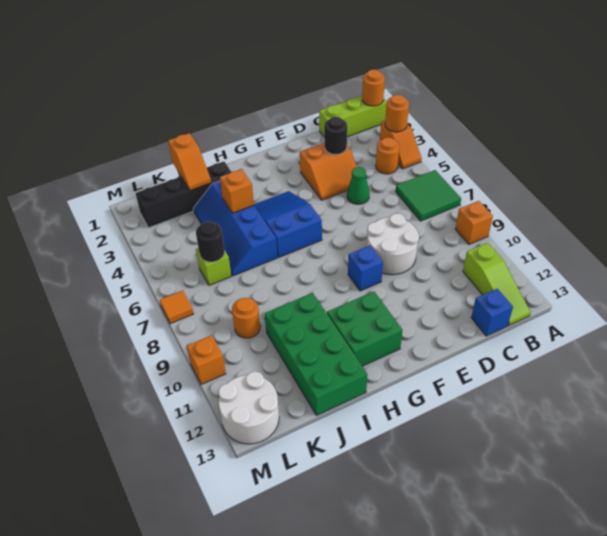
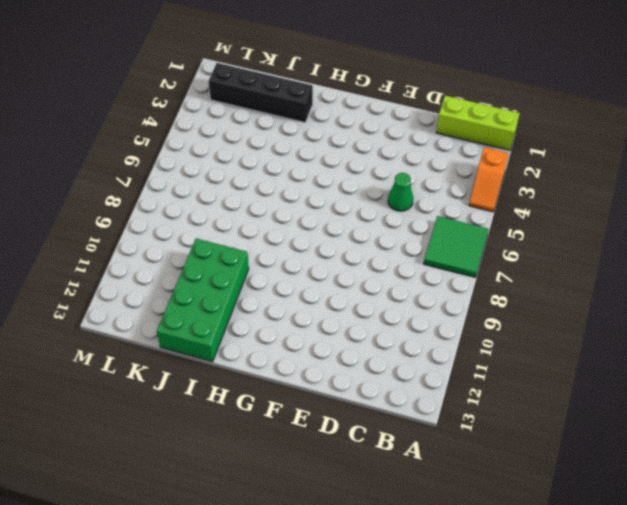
none -> orange 1x1 brick [455,201,493,244]
none -> orange 1x1 round brick [376,137,399,174]
none -> lime 1x3 slope [463,243,531,326]

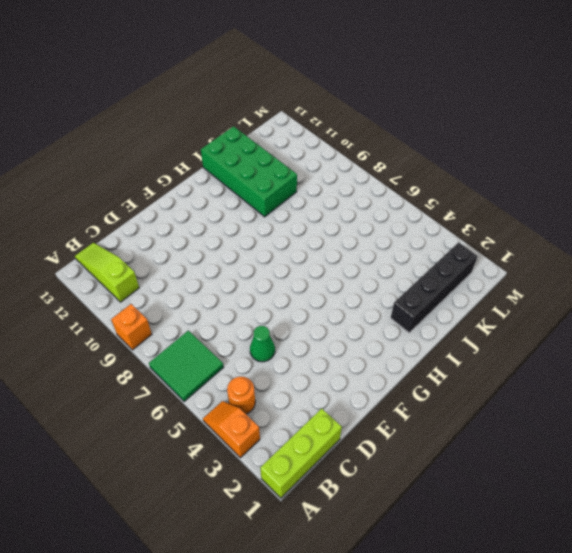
none -> blue 1x1 brick [471,289,513,336]
none -> orange 2x2 slope [300,143,357,200]
none -> white 2x2 round brick [367,213,419,275]

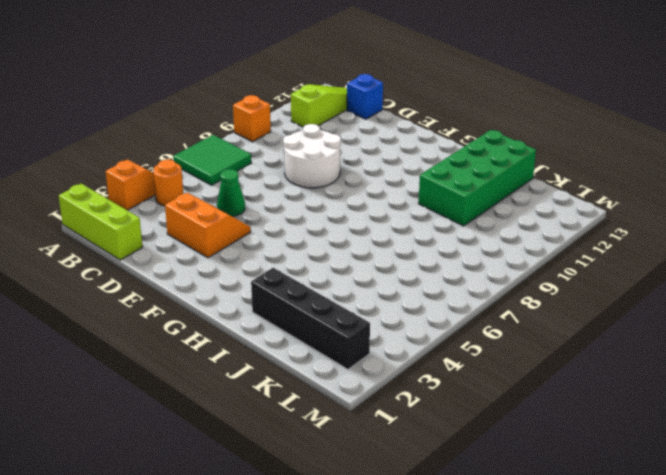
none -> blue 1x1 brick [348,246,383,291]
none -> blue 2x3 slope [254,191,322,257]
none -> green 2x2 brick [327,292,402,366]

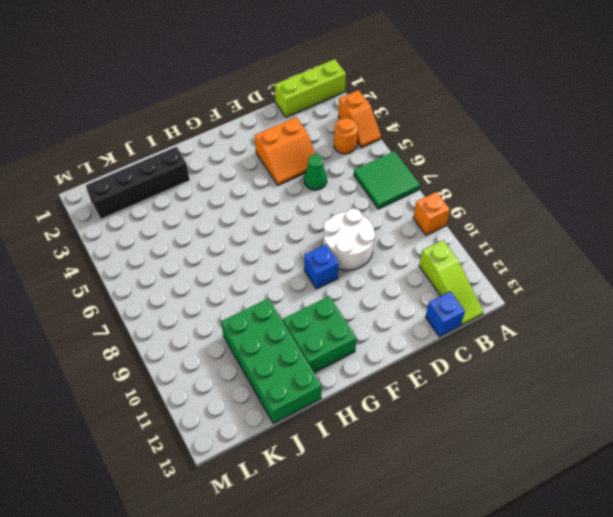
none -> blue 2x3 slope [254,191,322,257]
none -> blue 2x4 slope [193,181,277,276]
none -> lime 1x1 brick [196,248,231,285]

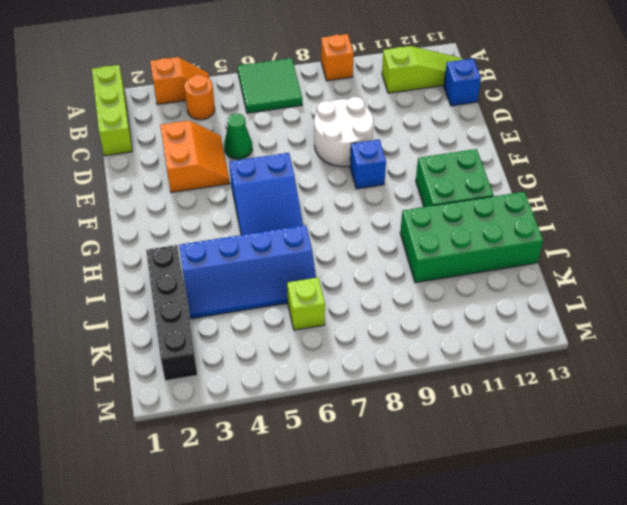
blue 2x3 slope [229,153,303,235] -> blue 2x3 slope turned to [254,191,322,257]
none -> orange 1x1 round brick [232,298,260,338]
none -> white 2x2 round brick [218,371,279,444]
none -> orange 1x1 tile [160,290,194,324]

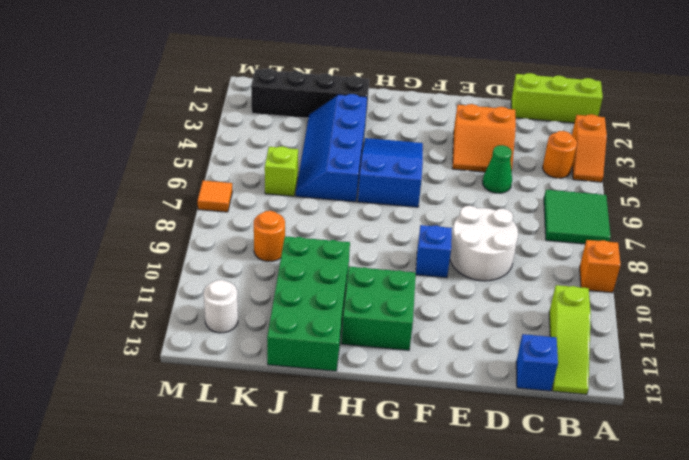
white 1x1 round brick [204,280,238,333] -> white 2x2 round brick [218,371,279,444]
none -> orange 1x1 brick [187,335,226,385]
none -> orange 1x1 round brick [362,70,385,106]
none -> orange 1x1 round brick [385,95,409,132]

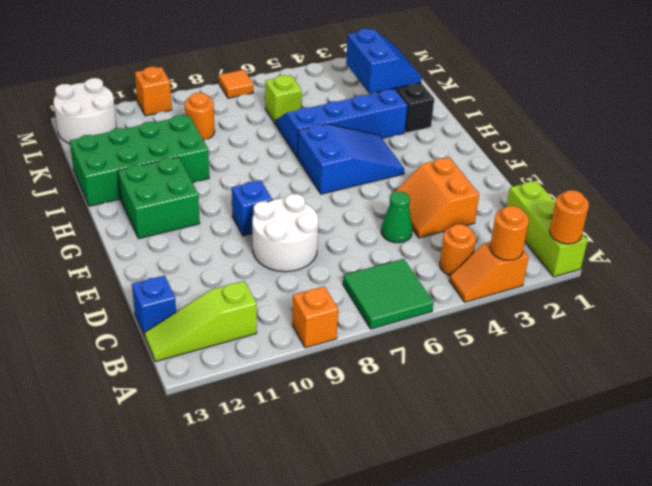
blue 2x2 slope [346,29,422,94] -> orange 1x2 slope [168,133,211,190]
none -> black 1x1 round brick [324,117,347,154]
none -> orange 1x1 brick [220,169,254,213]
none -> black 1x1 round brick [196,222,225,262]

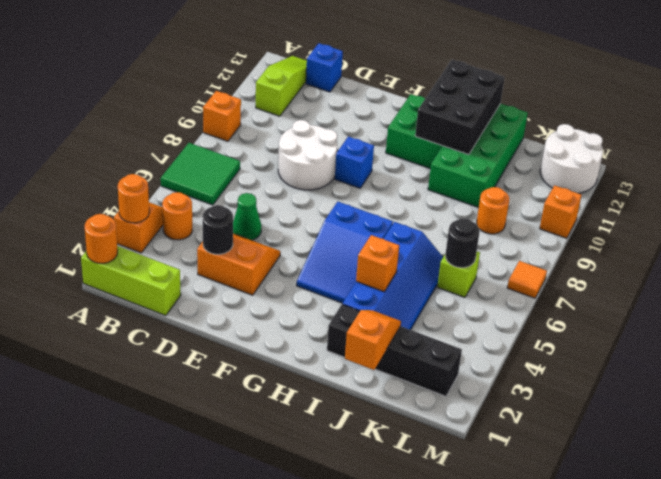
black 2x3 brick [415,60,505,155] -> none

